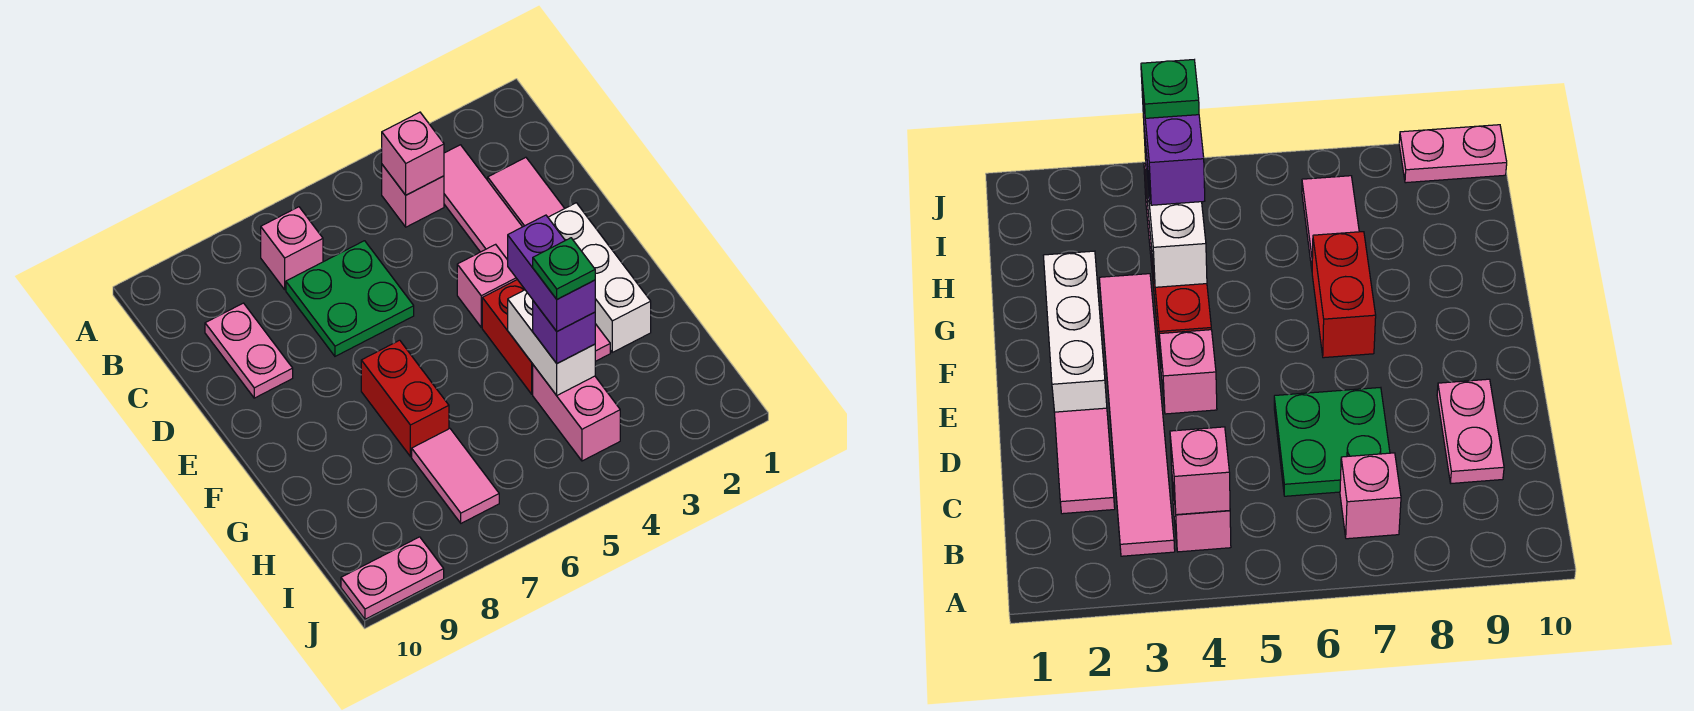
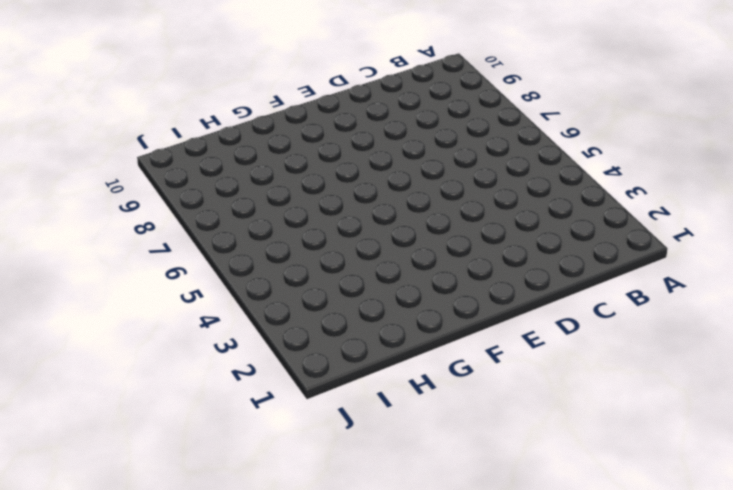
none -> pink 1x6 tile [444,145,610,361]
none -> pink 1x1 brick [382,165,444,227]
none -> pink 1x1 brick [261,207,323,289]

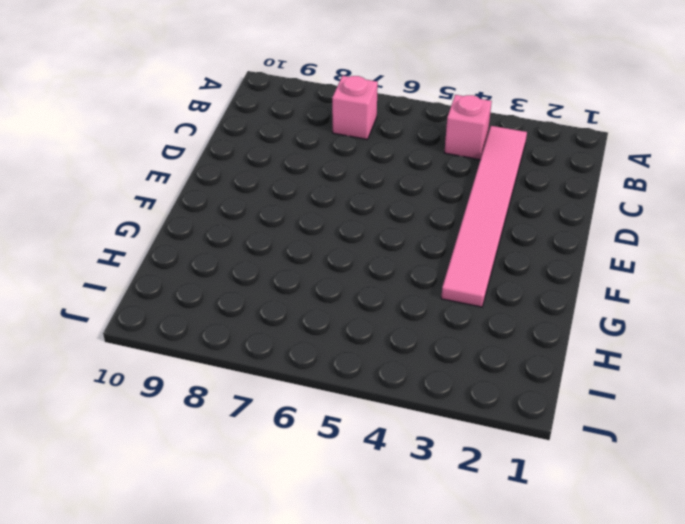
none -> pink 1x2 tile [488,157,565,227]
none -> green 2x2 plate [286,241,414,356]
none -> pink 1x2 plate [205,303,293,398]

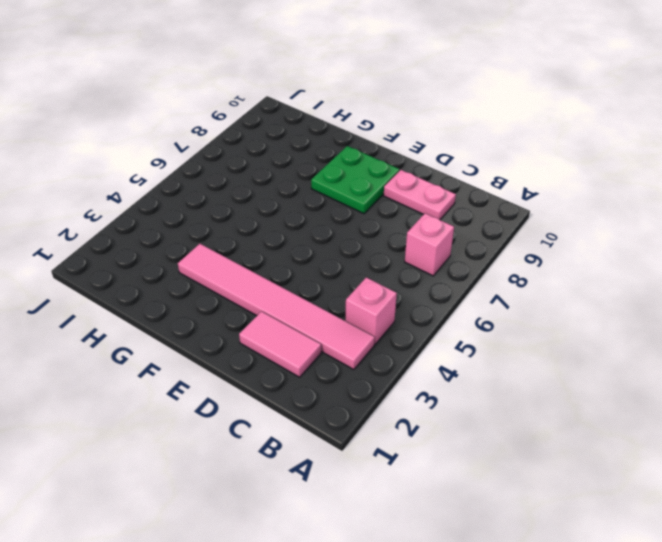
green 2x2 plate [311,146,399,214] -> green 2x2 plate moved to [286,241,414,356]
none -> white 1x3 brick [548,203,651,352]
none -> pink 1x1 brick [457,244,517,327]
none -> red 1x2 brick [482,280,533,394]

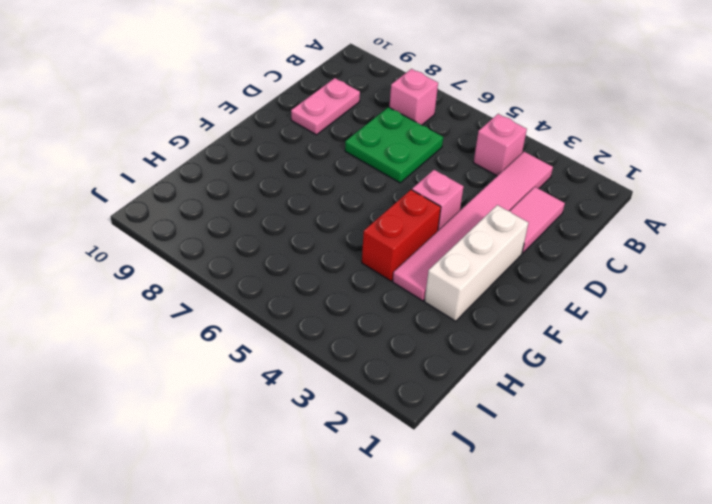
none -> red 1x2 brick [361,340,449,457]
none -> pink 1x2 brick [533,365,620,461]
none -> pink 1x2 tile [412,429,499,523]

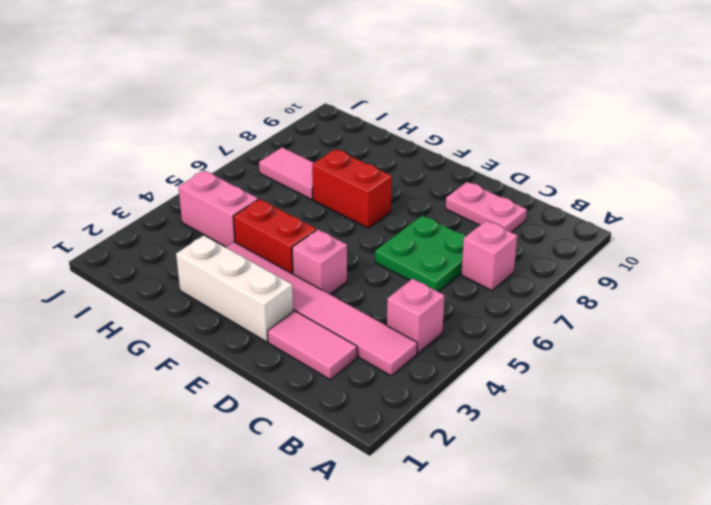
none -> pink 1x2 plate [341,537,444,619]
none -> pink 1x1 brick [382,112,444,195]
none -> white 1x2 brick [508,290,595,395]

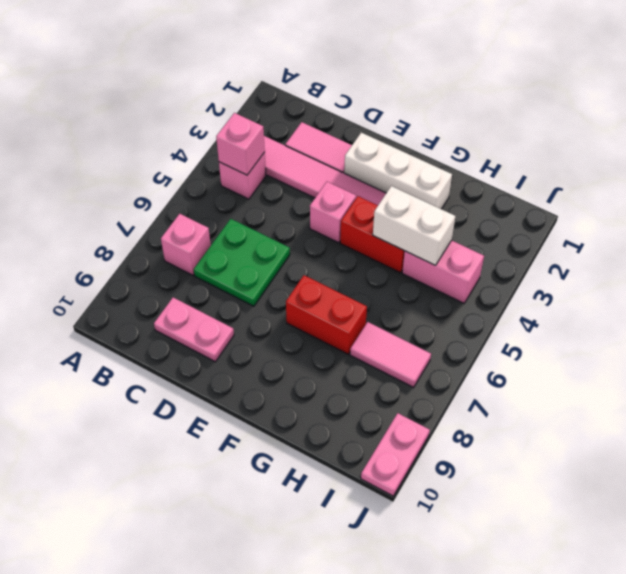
none -> purple 1x1 brick [533,301,595,363]
none -> purple 1x2 brick [508,215,595,331]
none -> green 1x1 plate [533,238,595,299]

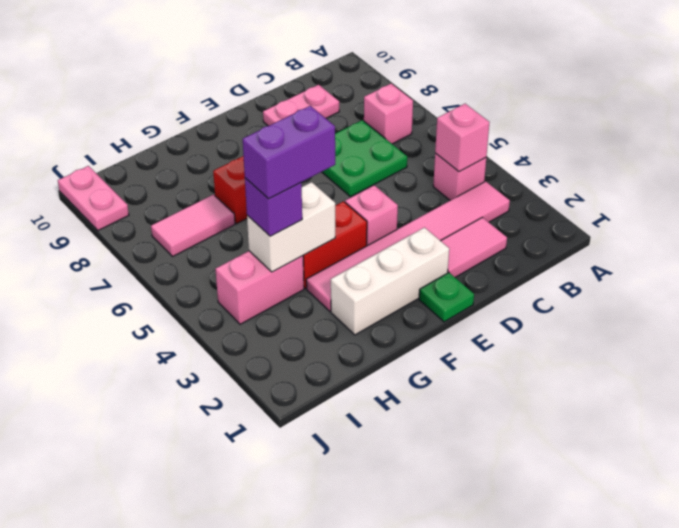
green 1x1 plate [419,273,474,322] -> green 1x1 plate moved to [533,238,595,299]

